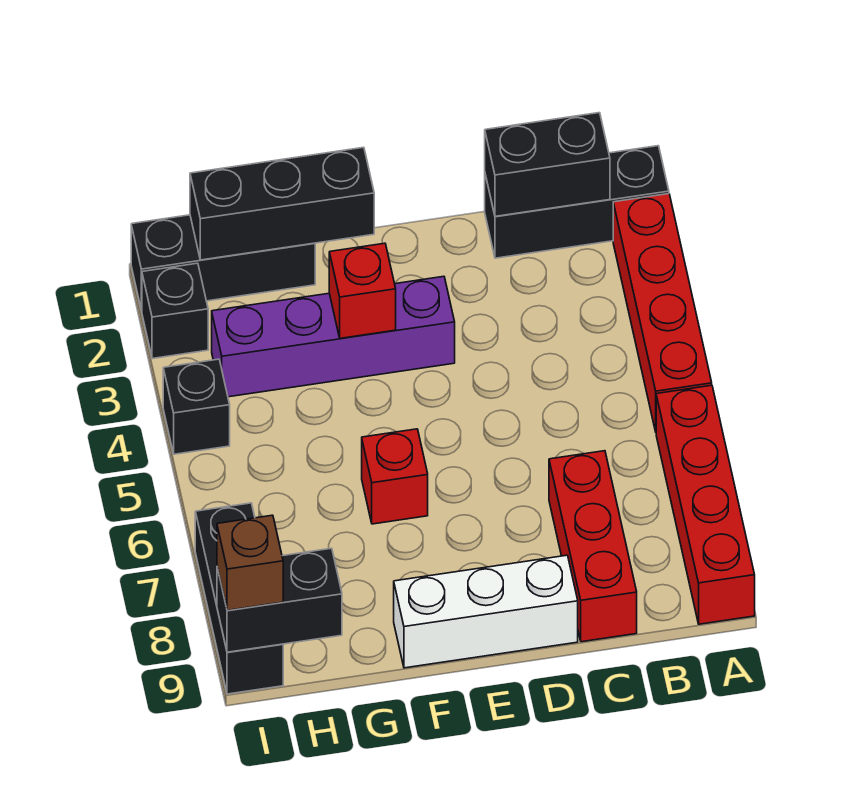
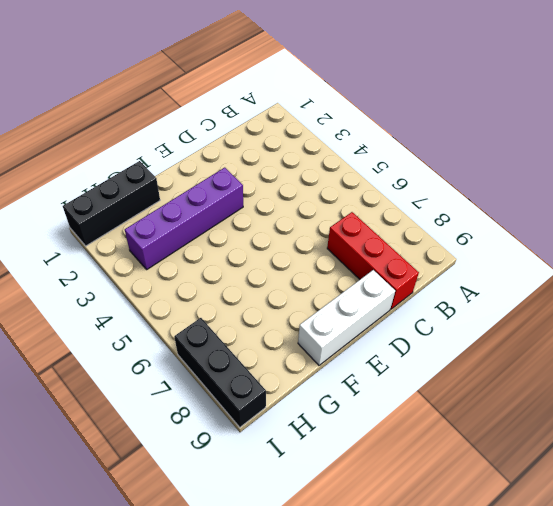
none -> black 1x3 brick [485,146,669,258]
none -> red 1x4 brick [613,194,712,432]
none -> red 1x4 brick [656,385,755,624]

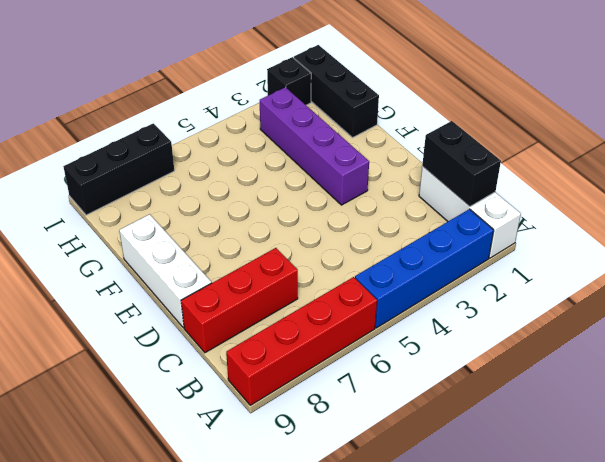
white 1x3 brick [419,167,521,258] -> black 1x3 brick [485,146,669,258]
blue 1x4 brick [355,209,494,328] -> red 1x4 brick [613,194,712,432]
none -> red 1x1 brick [362,429,428,524]
none -> black 1x1 brick [163,359,230,454]
none -> black 1x3 brick [190,147,374,260]

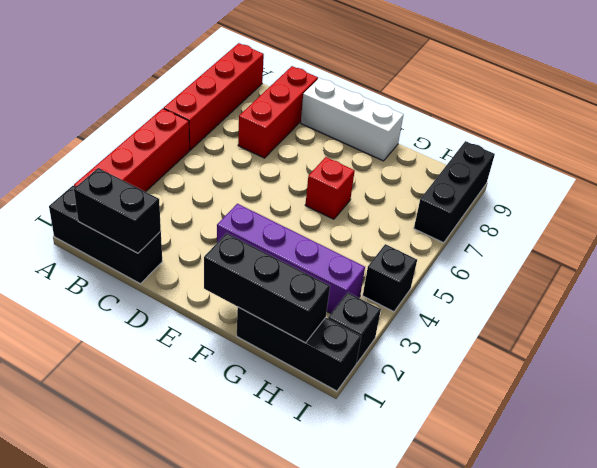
none -> red 1x1 brick [329,243,396,338]
none -> black 1x2 brick [217,548,342,652]
none -> brown 1x1 brick [217,515,283,610]

